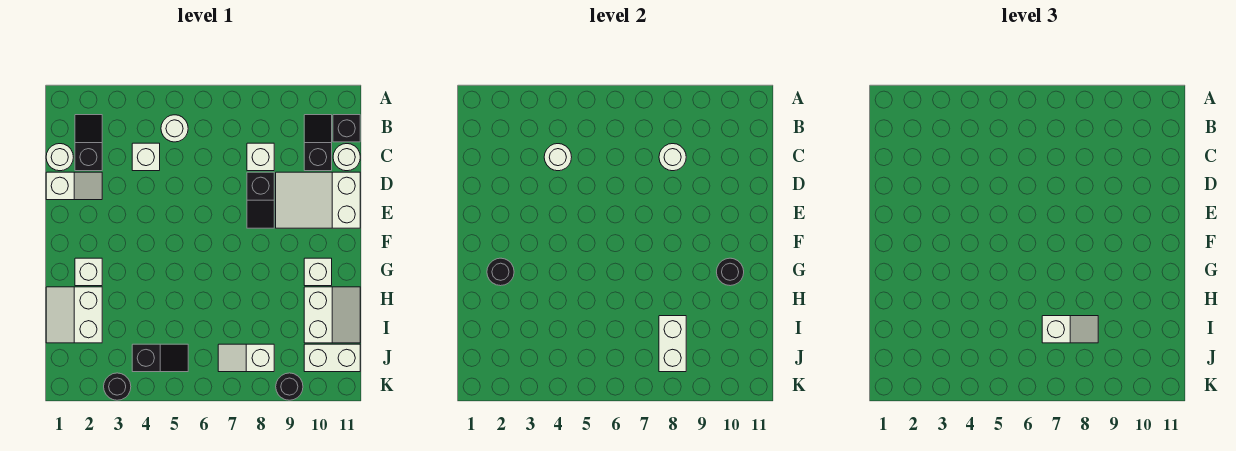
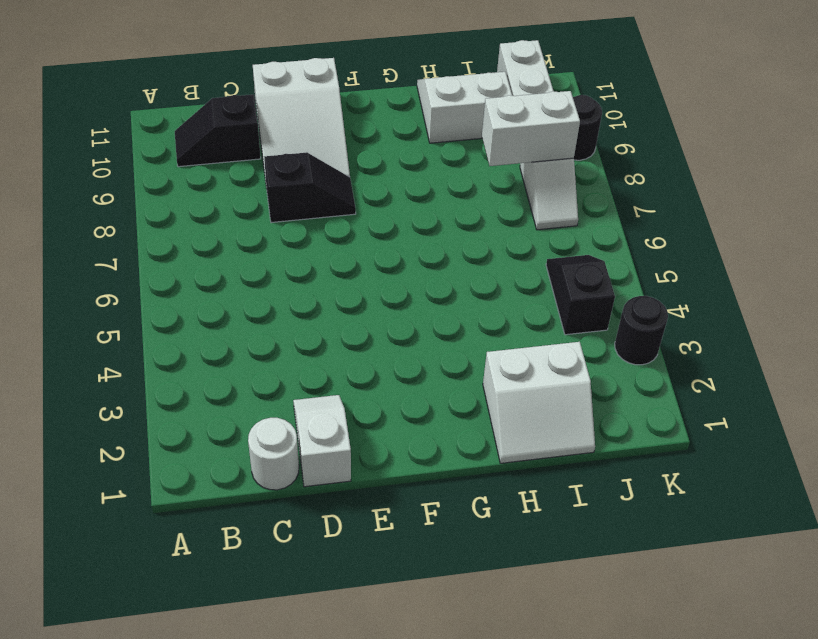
none -> black 1x2 slope [75,115,102,171]
none -> white 1x1 round brick [161,115,188,142]
none -> black 1x1 brick [333,115,360,142]

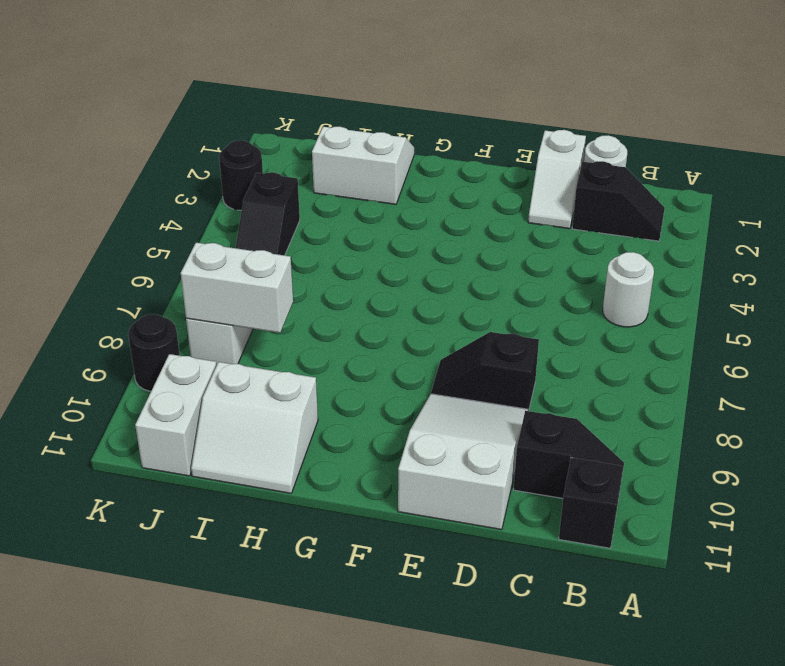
none -> white 1x1 brick [132,143,160,171]
none -> white 1x1 brick [247,143,274,171]
none -> white 1x1 round brick [333,144,360,171]

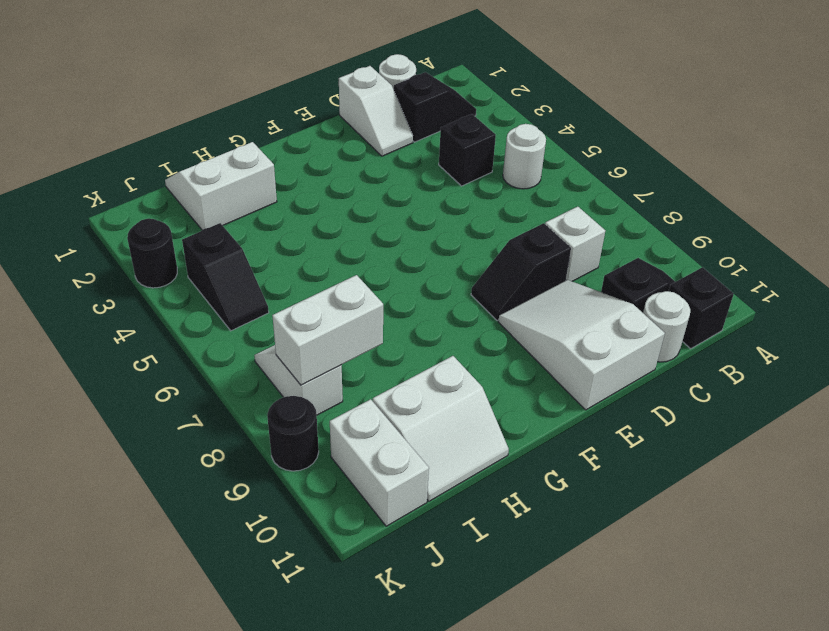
black 1x1 brick [439,114,496,186] -> white 1x1 brick [132,143,160,171]
none -> white 1x1 brick [75,258,102,286]
none -> white 1x1 brick [304,258,332,286]
none -> white 1x1 round brick [544,144,572,171]

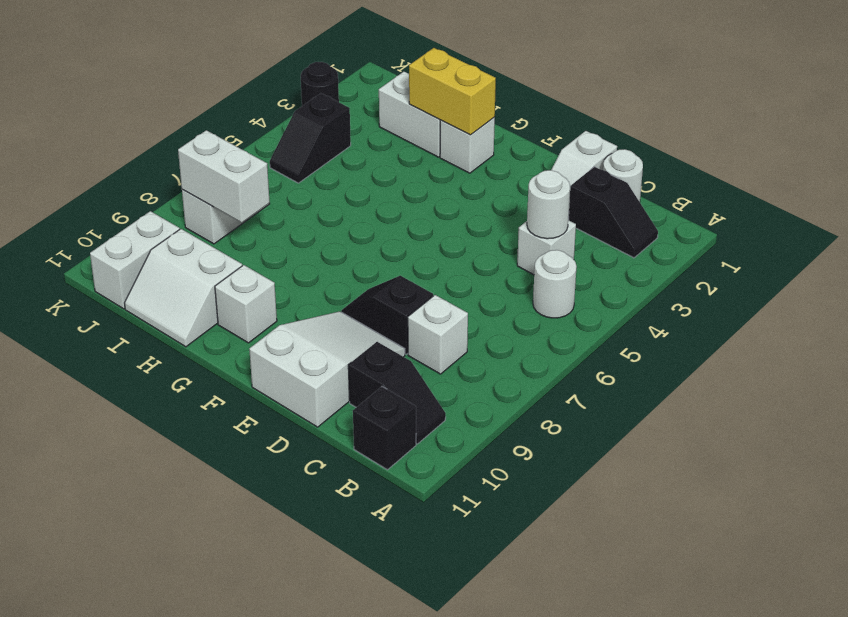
yellow 1x2 brick [409,48,496,135] -> black 1x1 round brick [487,258,514,286]
none -> white 1x1 round brick [333,144,360,171]
none -> black 1x1 round brick [276,373,303,400]
none -> white 1x1 round brick [659,144,686,171]

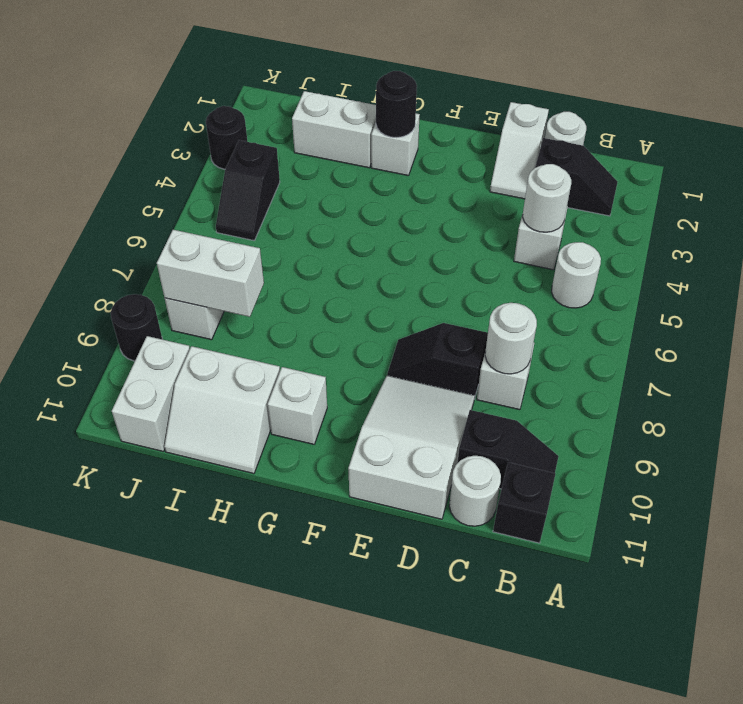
none -> black 1x1 round brick [717,258,744,286]
none -> white 1x2 slope [1042,316,1098,343]

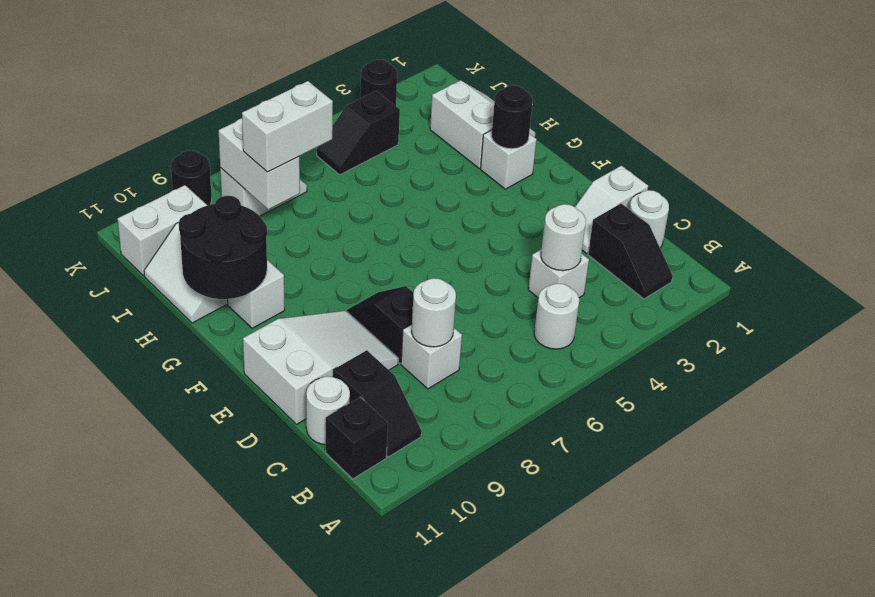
black 2x2 round brick [179,196,267,299] -> black 1x1 round brick [717,258,744,286]
white 1x2 brick [242,81,333,172] -> white 1x2 slope [1042,316,1098,343]

